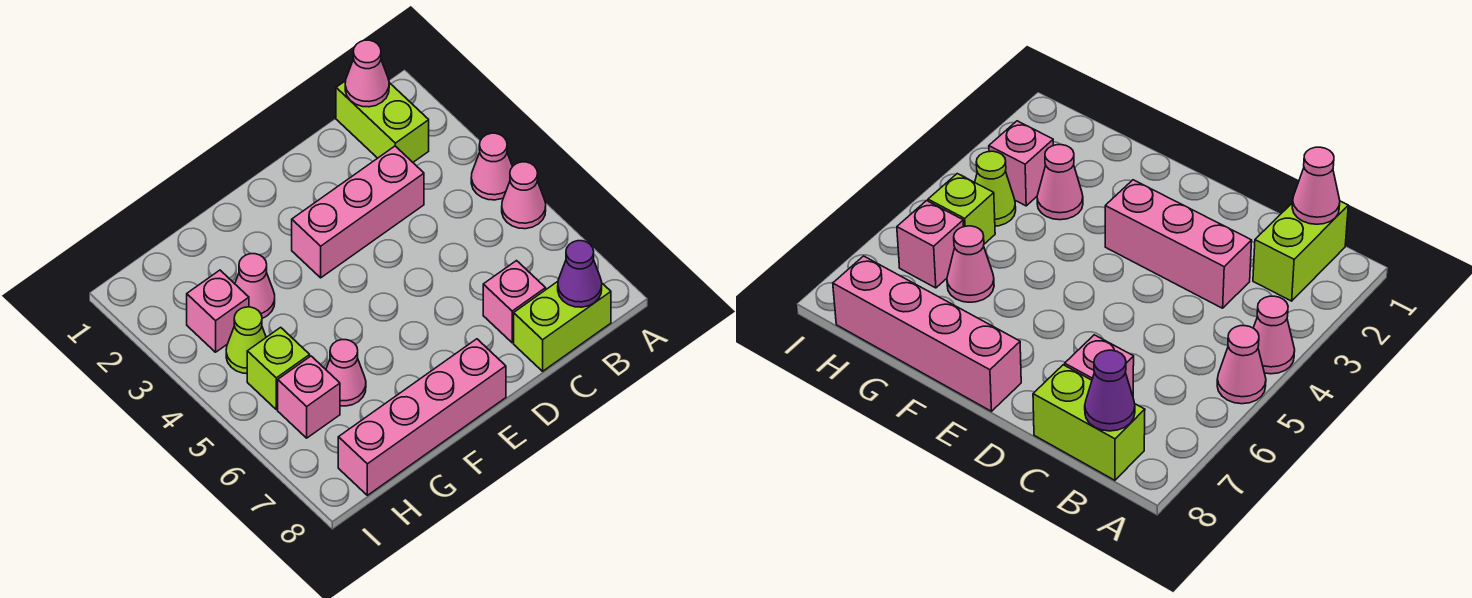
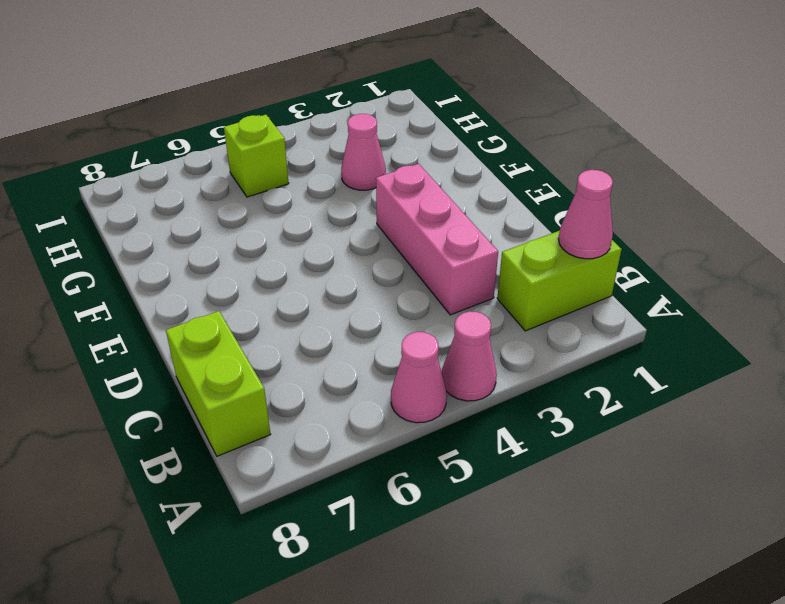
none -> pink 1x1 brick [483,261,546,343]
none -> pink 1x4 brick [338,339,506,495]
none -> pink 1x1 cone [326,340,366,406]

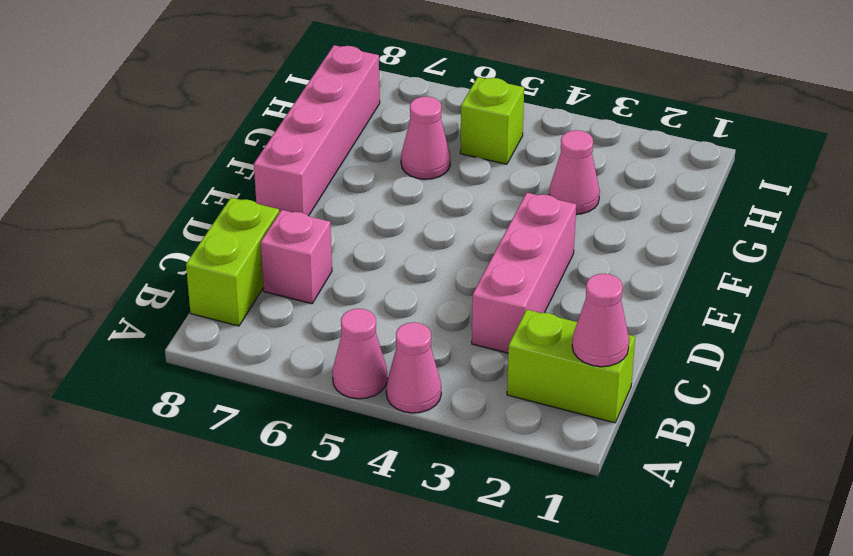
none -> pink 1x1 brick [187,270,249,352]
none -> lime 1x1 cone [226,307,266,374]
none -> pink 1x1 brick [278,356,340,438]

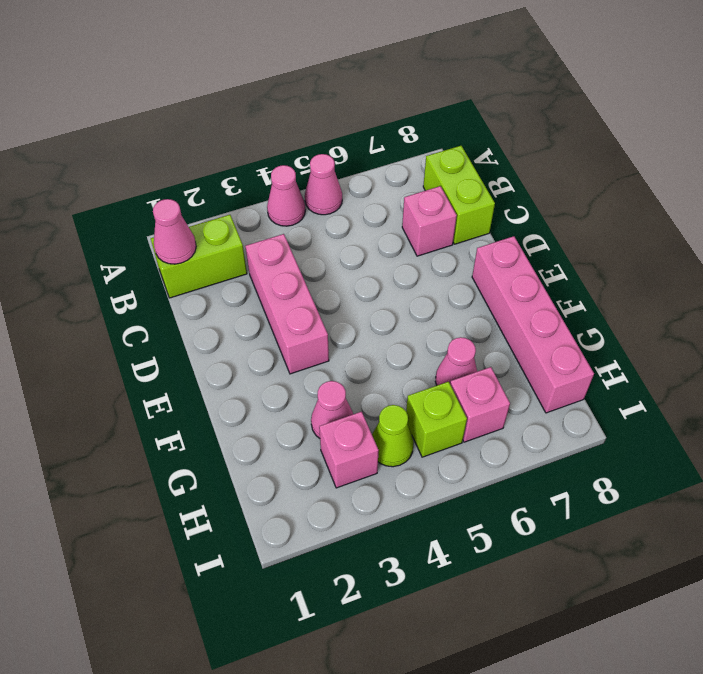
none -> purple 1x1 cone [558,241,602,307]

